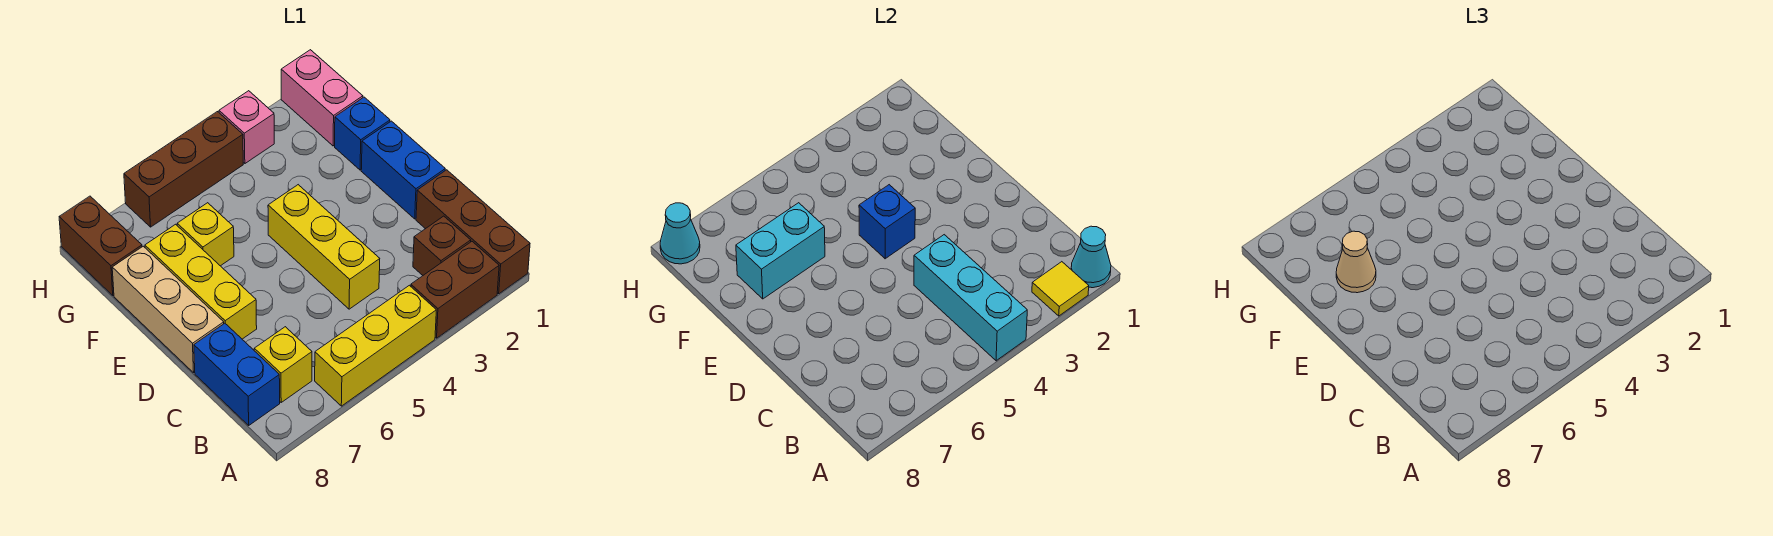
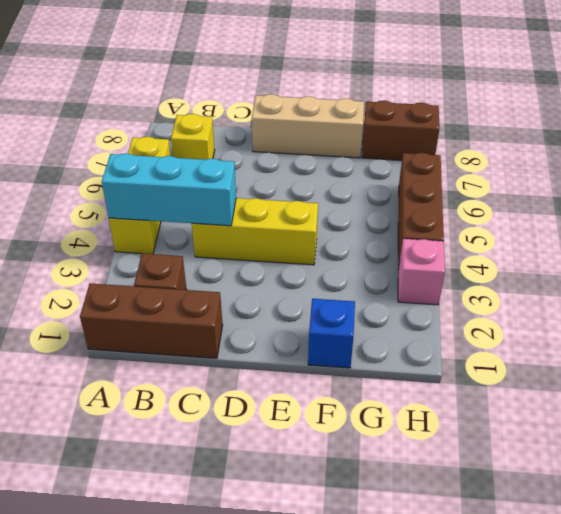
none -> brown 1x2 brick [411,242,499,338]
none -> blue 1x2 brick [194,323,280,425]
none -> blue 1x2 brick [361,121,445,219]

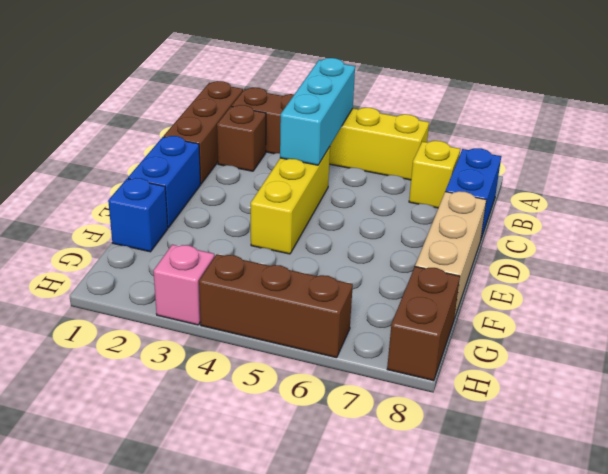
none -> yellow 1x3 brick [145,224,257,339]
none -> yellow 1x1 brick [177,203,234,266]
none -> pink 1x2 brick [281,50,363,146]

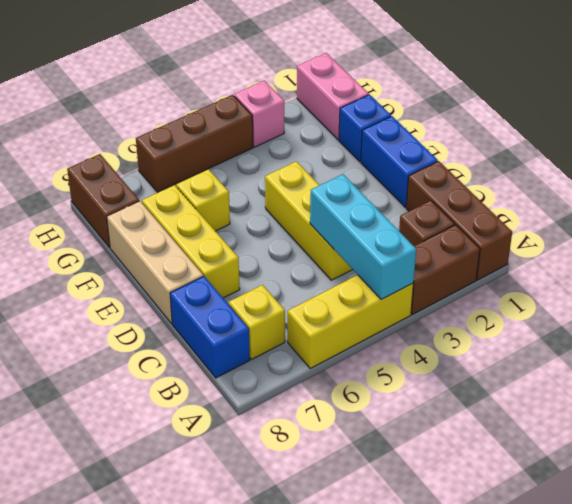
none -> cyan 1x1 cone [1071,226,1111,288]
none -> yellow 1x1 tile [1032,262,1089,316]
none -> blue 1x1 brick [859,185,915,259]

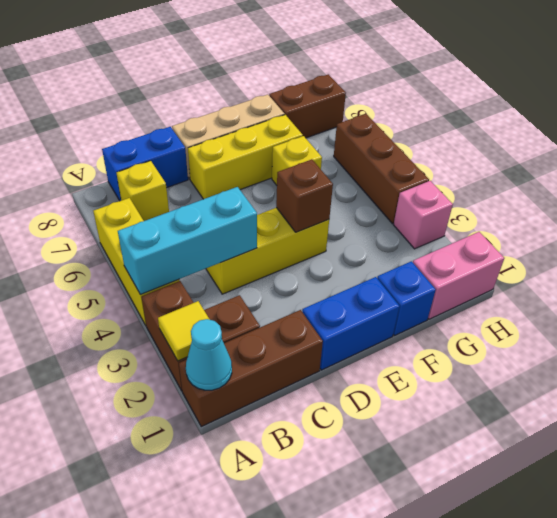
brown 1x1 brick [276,159,333,232] -> blue 1x1 brick [859,185,915,259]
none -> cyan 1x2 brick [736,203,825,299]
none -> cyan 1x1 cone [660,203,700,264]
none -> tan 1x1 cone [1336,231,1376,293]

